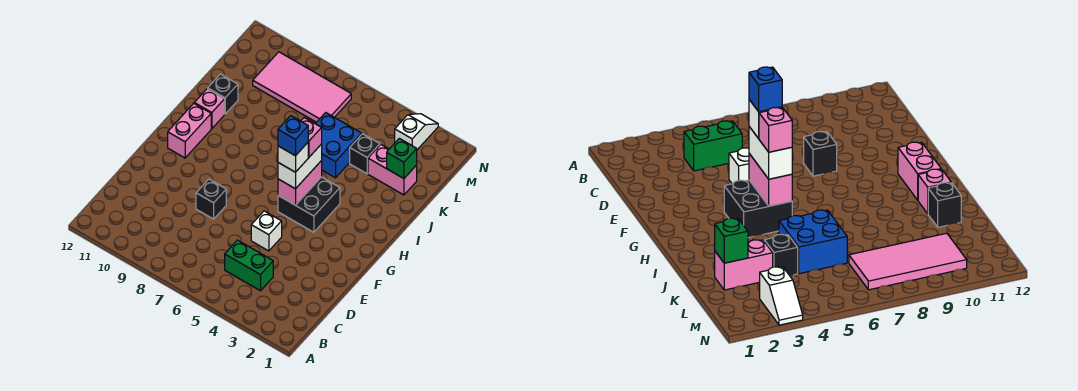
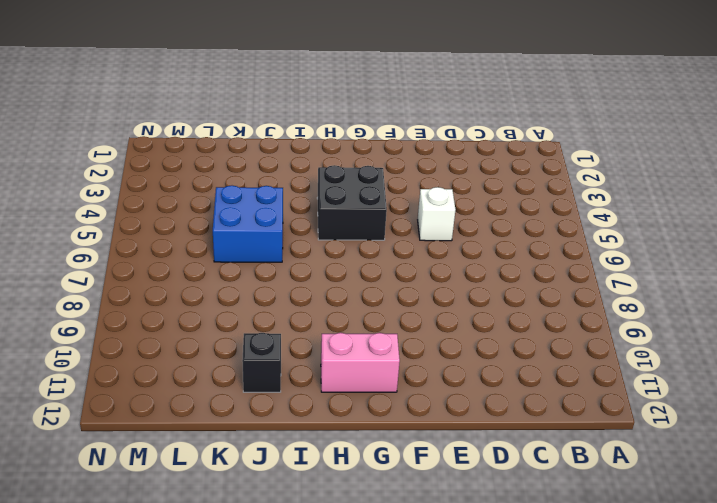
none -> green 1x2 brick [225,240,273,291]
none -> black 1x1 brick [196,179,226,219]
none -> pink 1x1 brick [194,89,225,129]

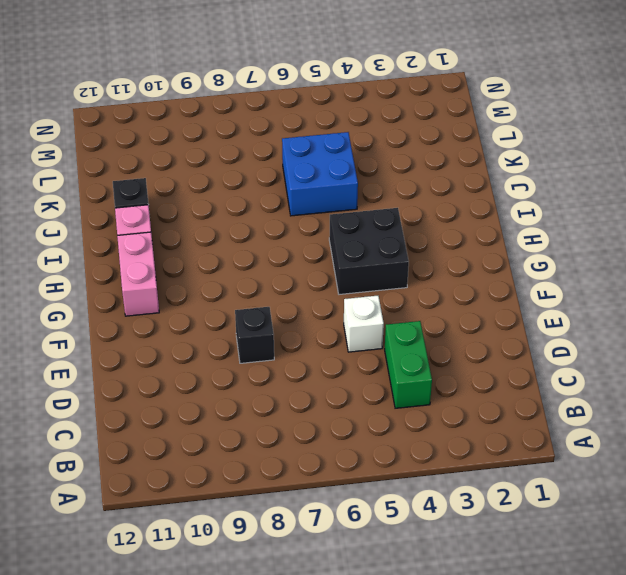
green 1x2 brick [385,321,432,408] -> green 1x2 brick turned to [225,240,273,291]
none -> pink 1x2 brick [368,145,417,195]
none -> black 1x1 brick [350,134,380,174]
none -> pink 2x4 tile [253,52,351,122]

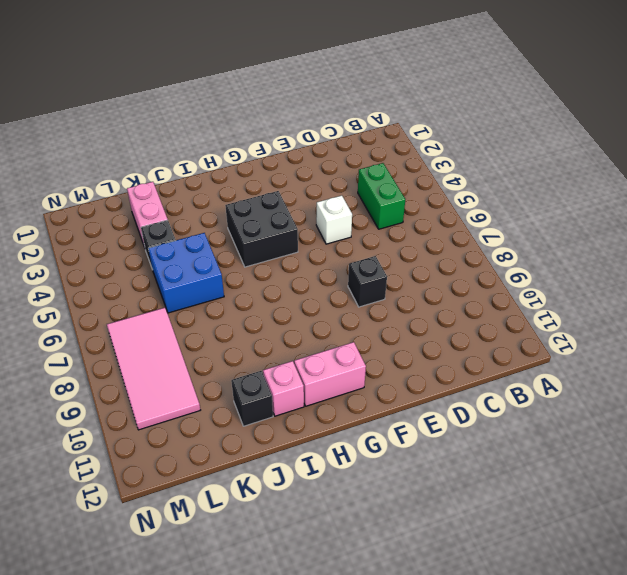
none -> white 1x2 slope [395,114,438,150]
none -> pink 1x2 brick [278,161,322,205]
none -> green 1x1 brick [387,138,417,179]

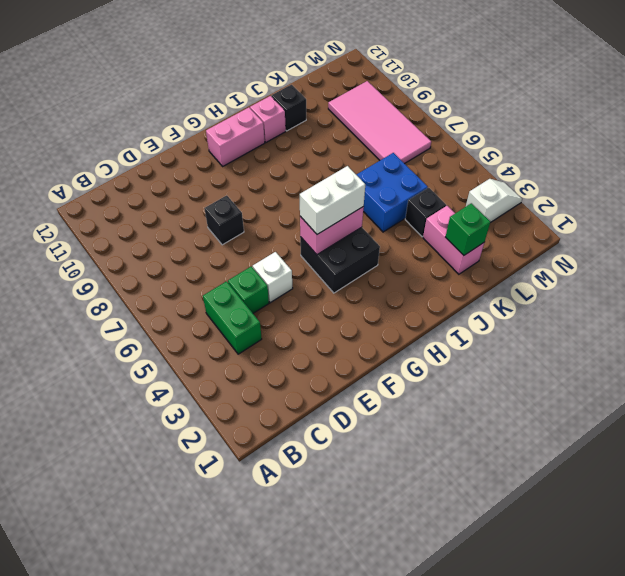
green 1x1 brick [228,266,269,313] -> none
none -> white 1x1 brick [278,143,308,172]
none -> pink 1x1 brick [301,118,322,158]
none -> blue 1x1 brick [278,116,308,156]

